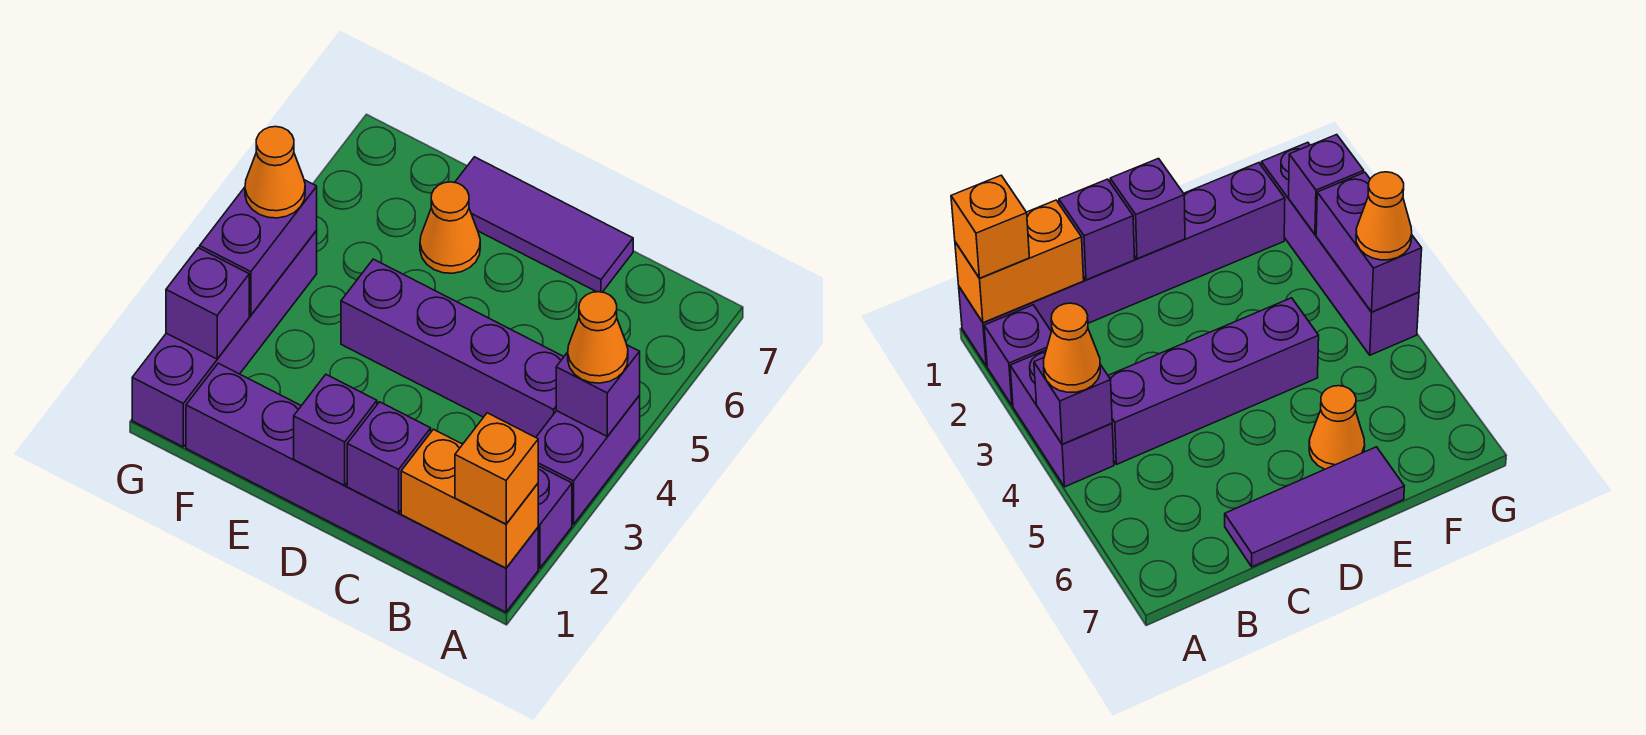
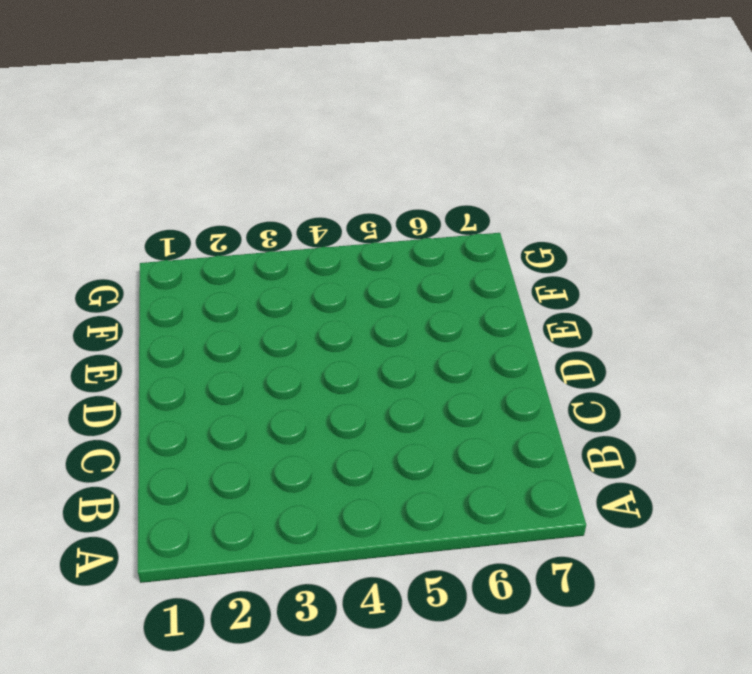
none -> purple 1x6 brick [186,363,538,612]
none -> purple 1x1 brick [538,466,572,568]
none -> purple 1x2 brick [536,396,640,524]

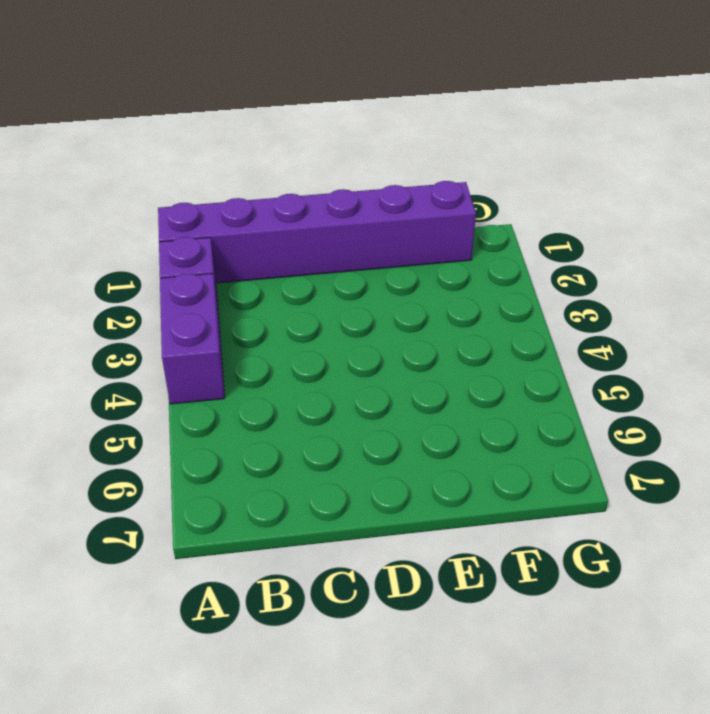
none -> purple 1x4 brick [341,259,564,437]
none -> purple 1x3 tile [455,157,633,292]
none -> orange 1x1 cone [420,182,480,273]

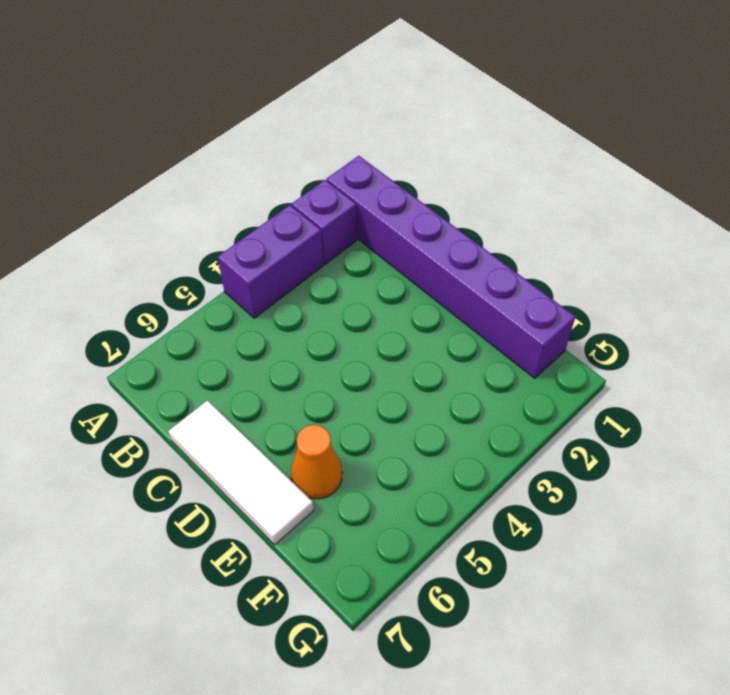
white 1x3 tile [168,401,314,545] -> purple 1x3 tile [455,157,633,292]
none -> purple 1x4 brick [341,259,564,437]
none -> purple 1x4 brick [132,230,317,447]
none -> orange 1x2 brick [401,429,538,568]

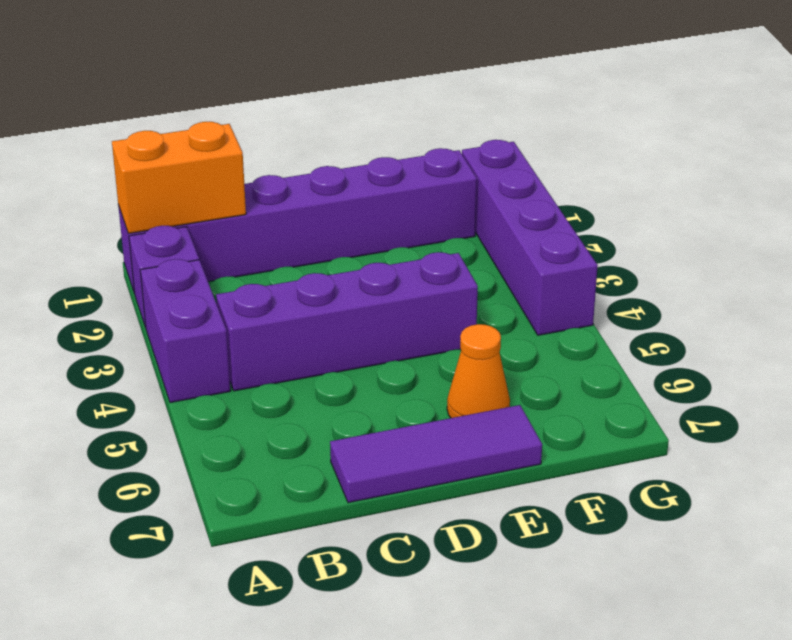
none -> purple 1x1 brick [556,345,640,436]
none -> purple 1x1 brick [347,402,431,513]
none -> purple 1x1 brick [294,375,377,485]

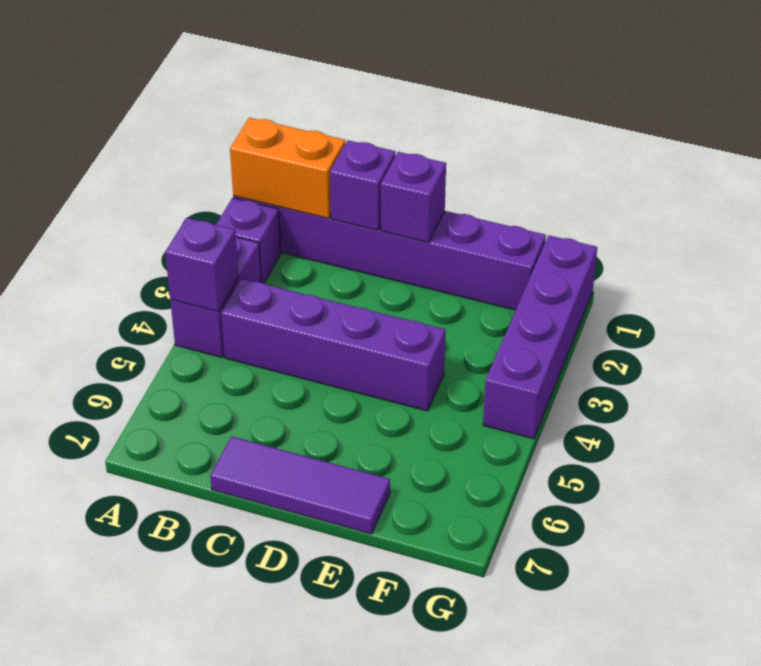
none -> orange 1x1 cone [420,182,480,273]
none -> purple 1x1 brick [166,248,249,359]
none -> purple 1x2 brick [200,180,317,315]

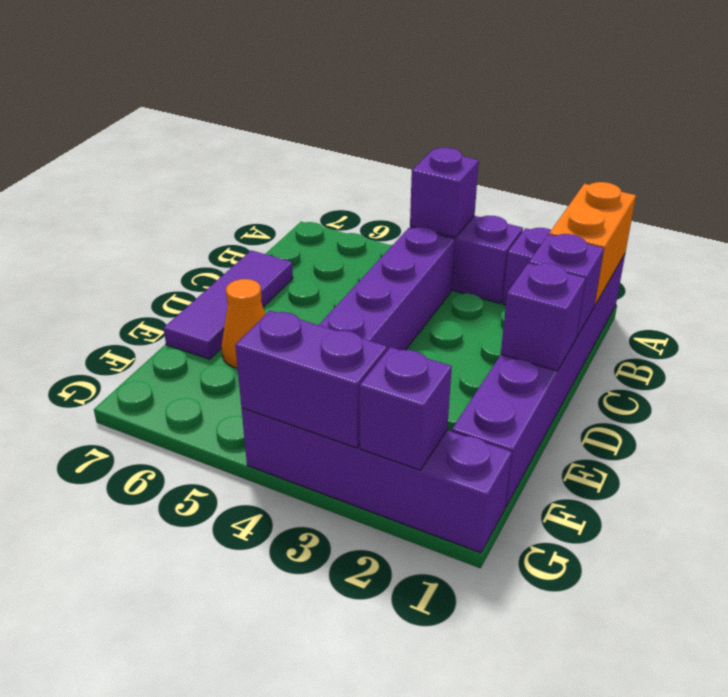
none -> orange 1x1 brick [455,413,538,524]
none -> orange 1x1 cone [568,292,628,383]
none -> orange 1x1 cone [245,127,305,218]

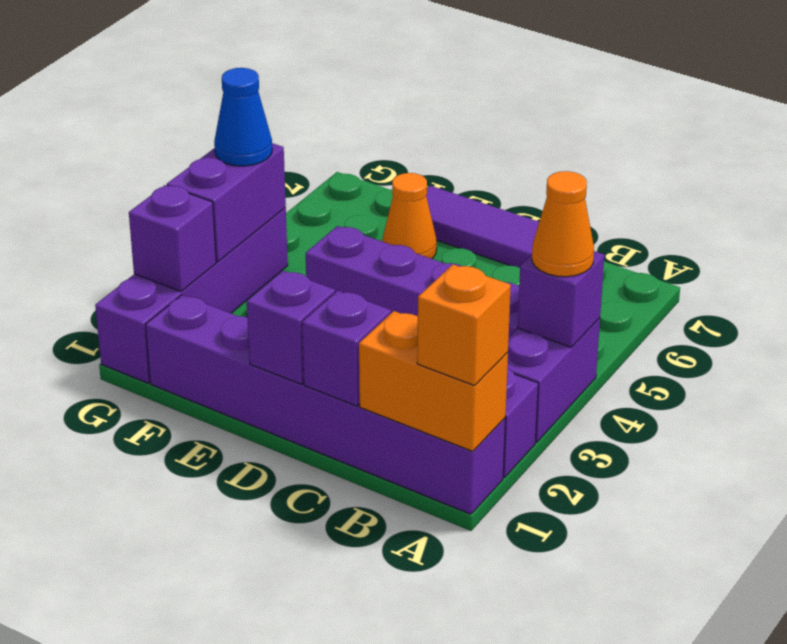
blue 1x1 cone [214,68,272,166] -> orange 1x1 cone [245,127,305,218]

